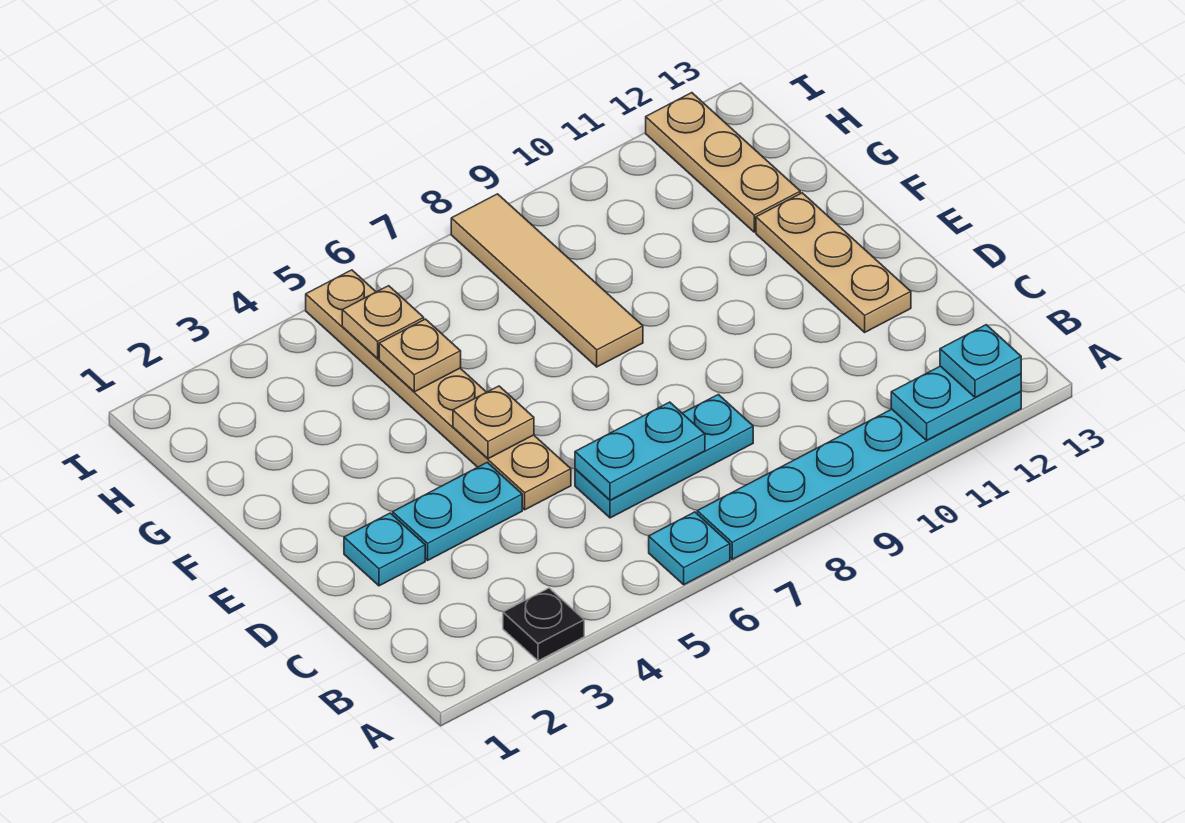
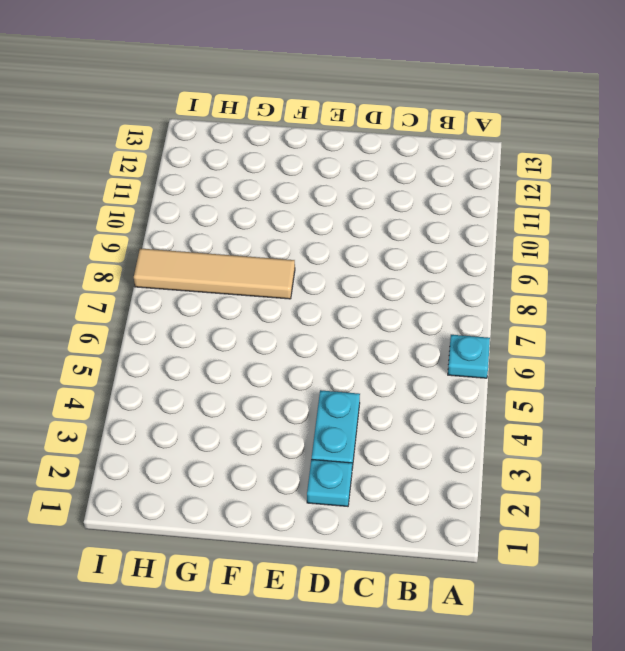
none -> black 1x1 plate [503,588,584,661]
none -> cyan 1x6 plate [697,392,1021,559]
none -> cyan 1x3 plate [575,395,753,518]

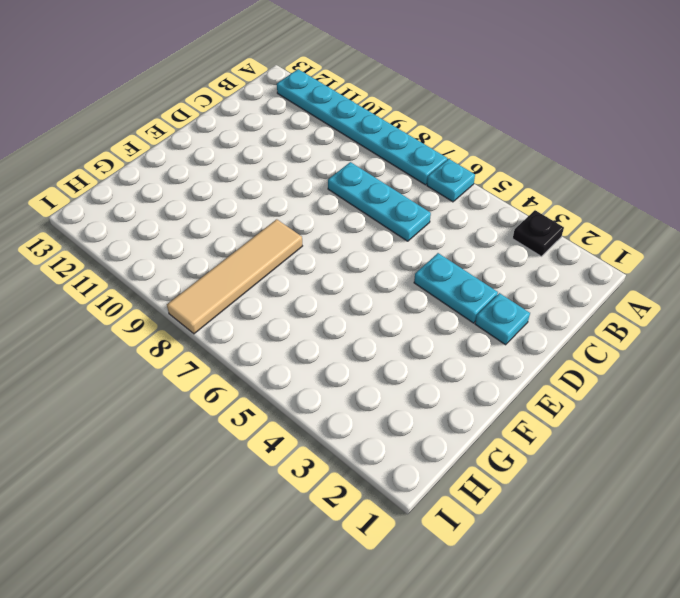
none -> tan 1x6 plate [306,270,571,510]
none -> tan 1x3 plate [756,193,911,332]
none -> tan 1x3 plate [646,93,800,232]

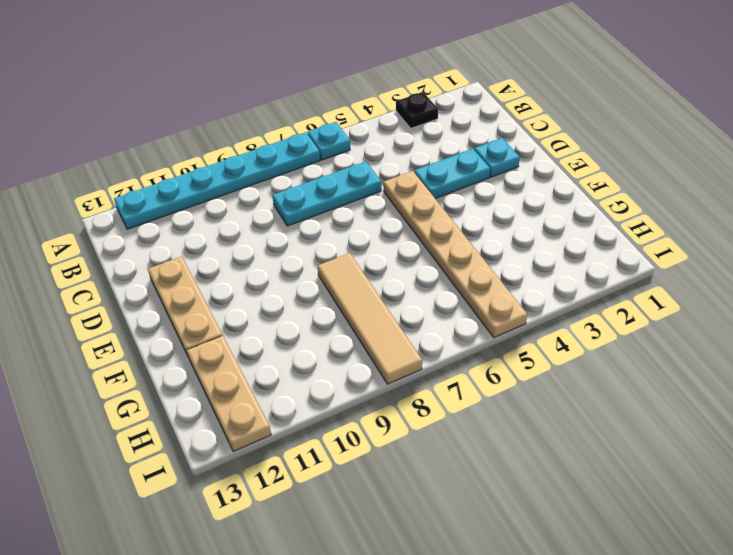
none -> cyan 1x2 plate [891,366,1021,440]
none -> cyan 1x2 plate [575,402,705,500]
none -> tan 1x1 plate [453,386,534,459]

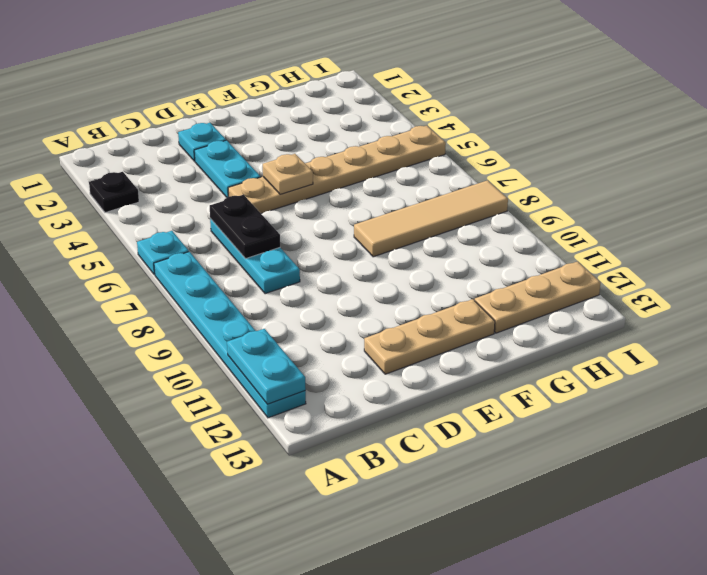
black 1x2 plate [210,195,280,259] -> cyan 1x2 plate [575,402,705,500]
none -> tan 1x1 plate [379,319,461,392]
none -> tan 1x1 plate [342,286,424,358]
none -> cyan 1x1 plate [940,325,1021,397]

